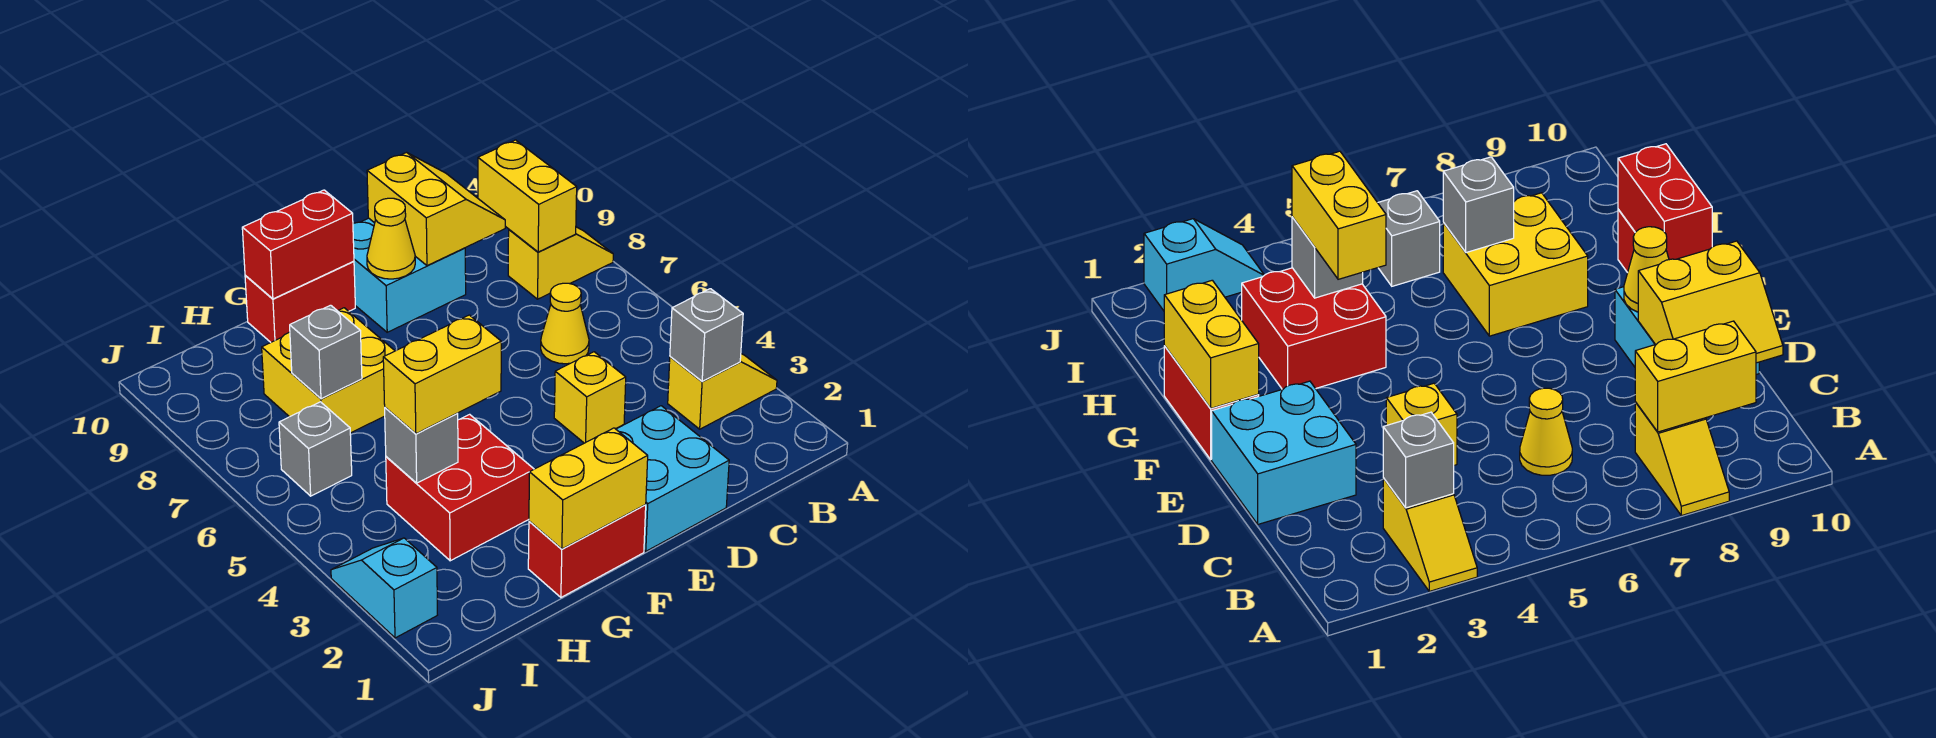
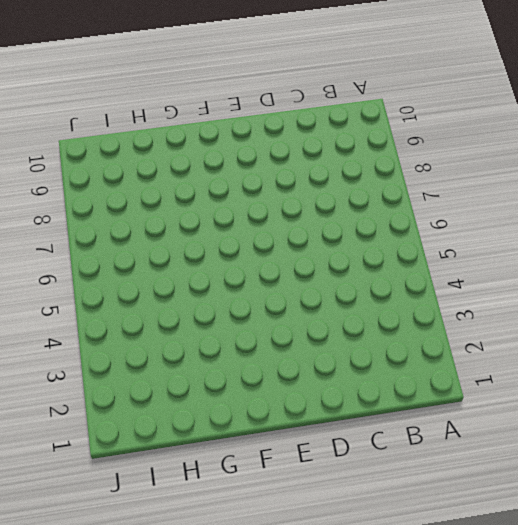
none -> yellow 1x2 slope [668,354,777,429]
none -> yellow 1x2 slope [508,227,613,299]
none -> yellow 1x1 cone [541,283,589,364]

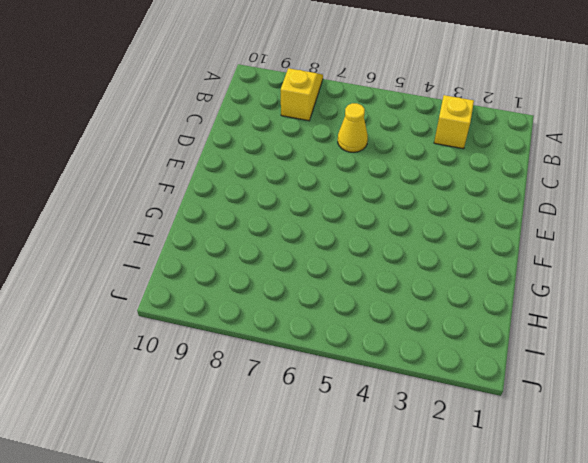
none -> cyan 2x2 brick [616,406,729,551]
none -> yellow 1x1 brick [554,352,626,443]
none -> cyan 2x2 brick [353,218,466,332]

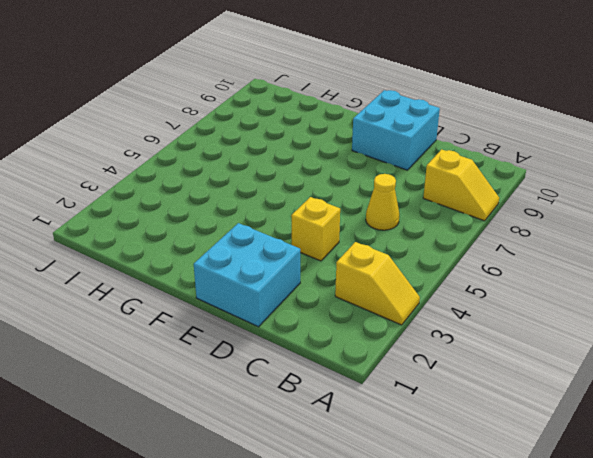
none -> red 1x2 brick [528,505,646,597]
none -> red 1x2 brick [245,261,355,342]
none -> red 2x2 brick [386,414,534,561]

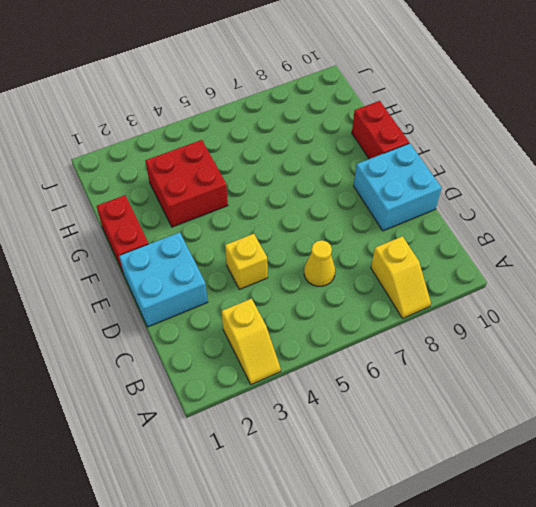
none -> yellow 2x2 brick [262,308,395,433]
none -> grey 1x1 brick [279,402,352,496]
none -> cyan 1x2 slope [331,538,437,638]

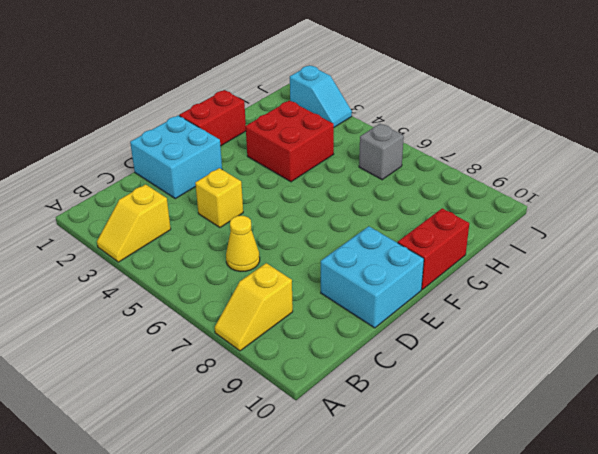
none -> yellow 2x2 brick [262,308,395,433]
none -> grey 1x1 brick [670,289,743,382]
none -> yellow 1x2 brick [478,140,577,252]

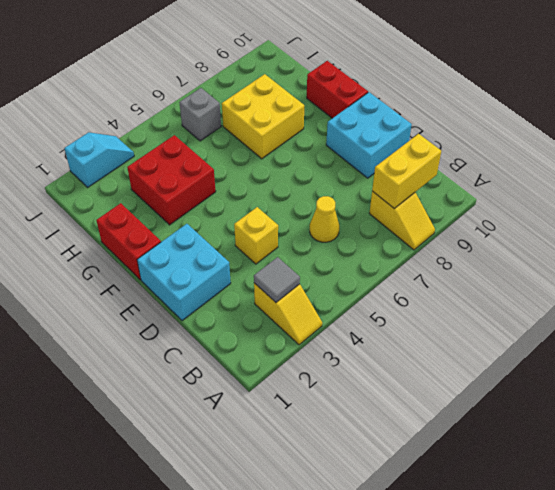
grey 1x1 tile [254,257,300,302] -> grey 1x1 brick [670,289,743,382]
none -> yellow 2x2 slope [367,152,505,266]
none -> yellow 1x1 cone [367,198,415,279]
none -> yellow 1x2 brick [529,428,648,549]

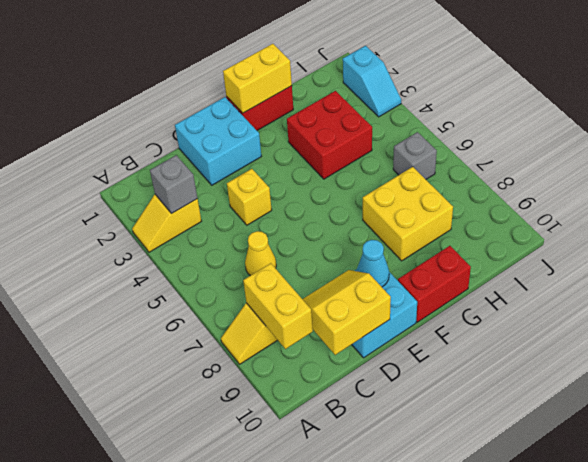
yellow 2x2 slope [303,270,391,355] -> yellow 2x2 slope turned to [367,152,505,266]
cyan 1x1 cone [357,240,389,287] -> yellow 1x1 cone [367,198,415,279]
none -> red 1x2 brick [242,190,354,299]
none -> grey 1x1 brick [385,408,458,483]
none -> grey 1x1 brick [290,305,362,399]

